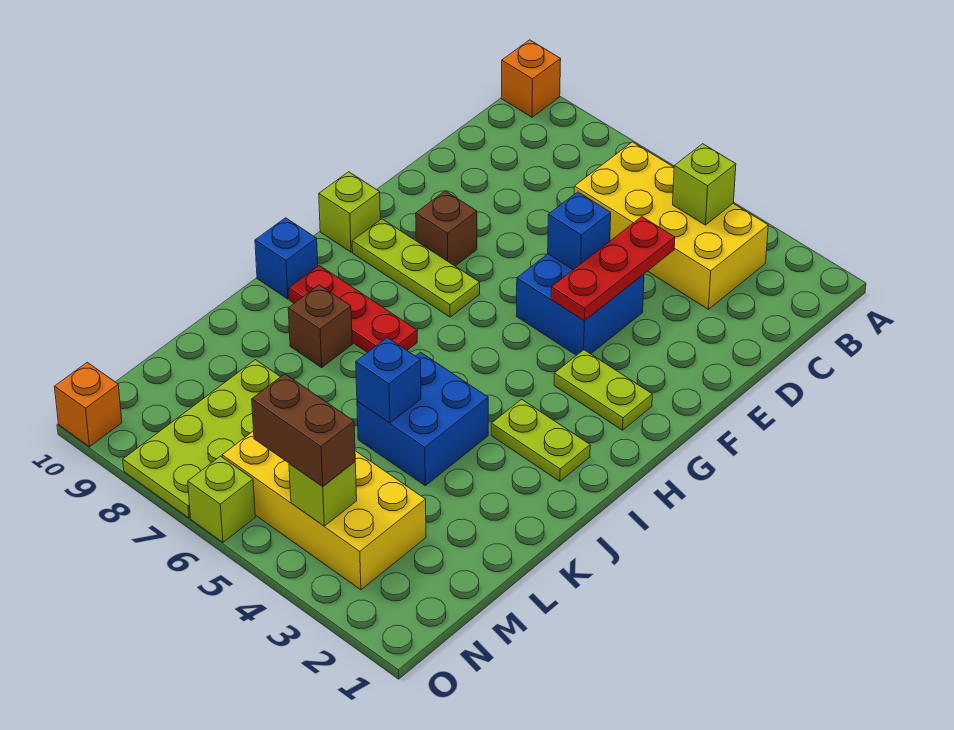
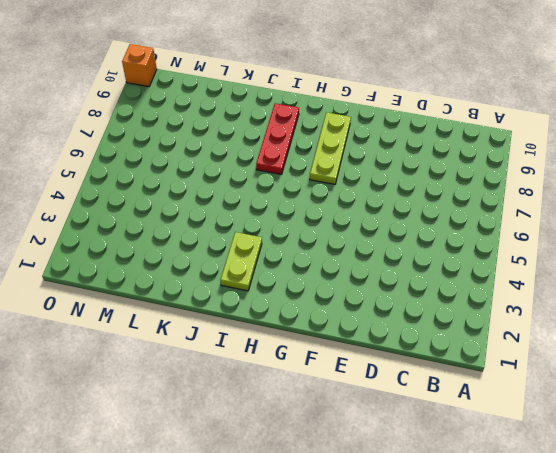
none -> orange 1x1 brick [501,40,561,117]
none -> yellow 2x4 brick [574,142,768,309]
none -> blue 2x2 brick [516,254,644,355]

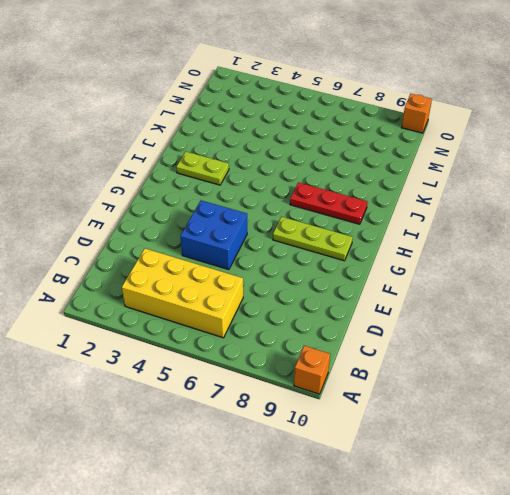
none -> brown 1x1 brick [416,191,477,266]
none -> lime 1x2 plate [554,350,652,430]
none -> lime 1x1 brick [319,172,380,252]

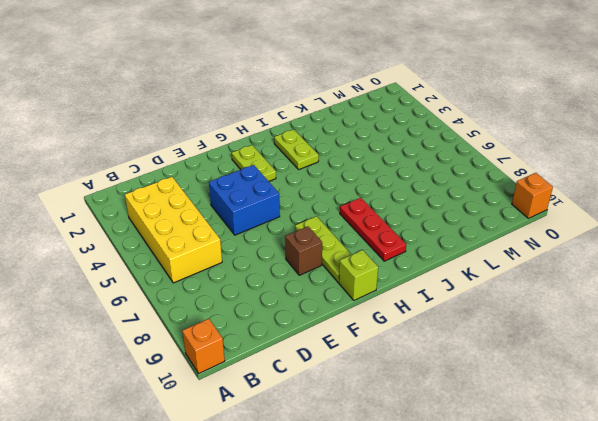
none -> blue 1x1 brick [255,218,318,299]
none -> blue 2x2 brick [357,352,488,485]
none -> brown 1x1 brick [288,285,352,367]

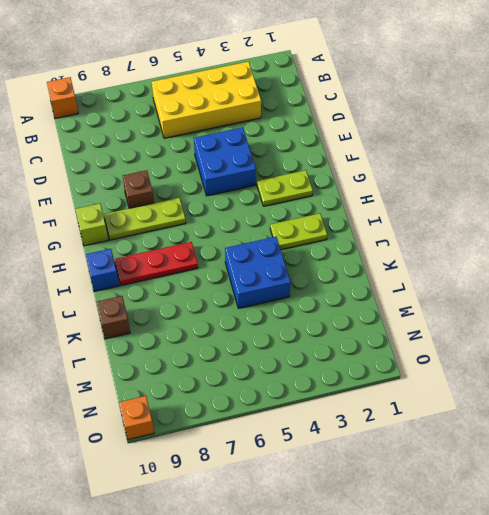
brown 1x1 brick [97,296,130,339] -> brown 1x1 brick moved to [288,285,352,367]
none -> lime 2x4 plate [123,360,280,518]
none -> yellow 2x4 brick [222,431,426,590]
none -> lime 1x1 brick [188,456,255,542]

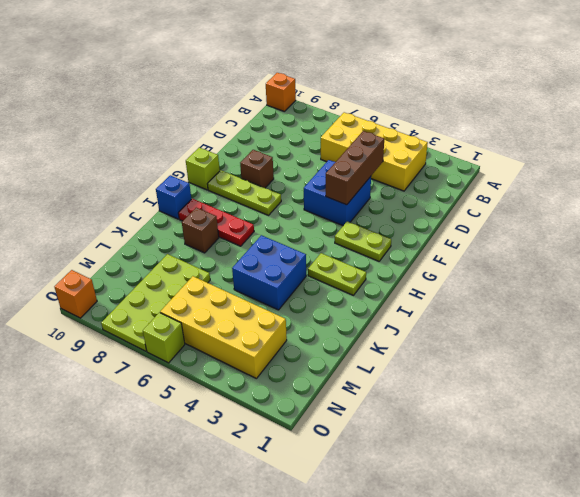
brown 1x3 brick [326,131,384,205] -> red 1x3 plate [551,217,675,321]
none -> lime 1x1 brick [673,144,736,225]
none -> blue 1x1 brick [548,192,611,270]
none -> blue 1x1 brick [356,338,421,423]

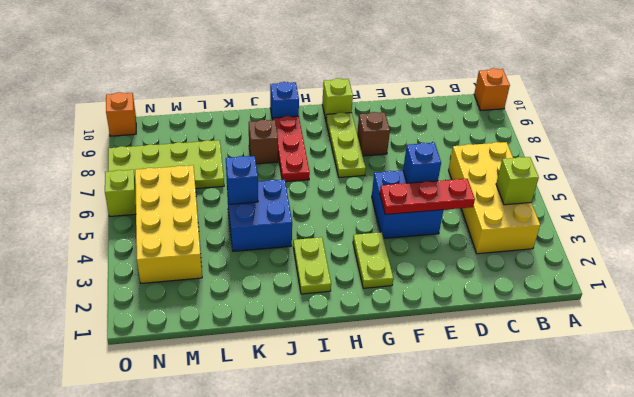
none -> lime 1x1 brick [289,462,357,526]
none -> brown 1x2 brick [252,374,355,487]

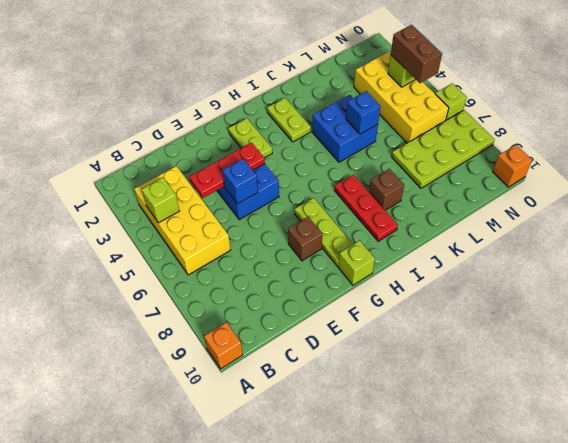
none -> blue 1x1 brick [255,218,318,299]

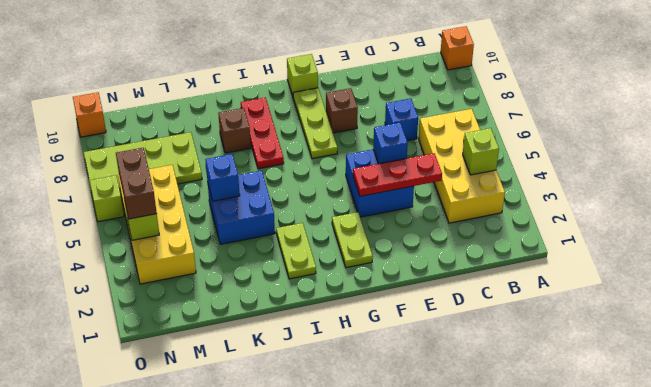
blue 1x1 brick [385,99,418,141] -> blue 1x1 brick moved to [255,218,318,299]

